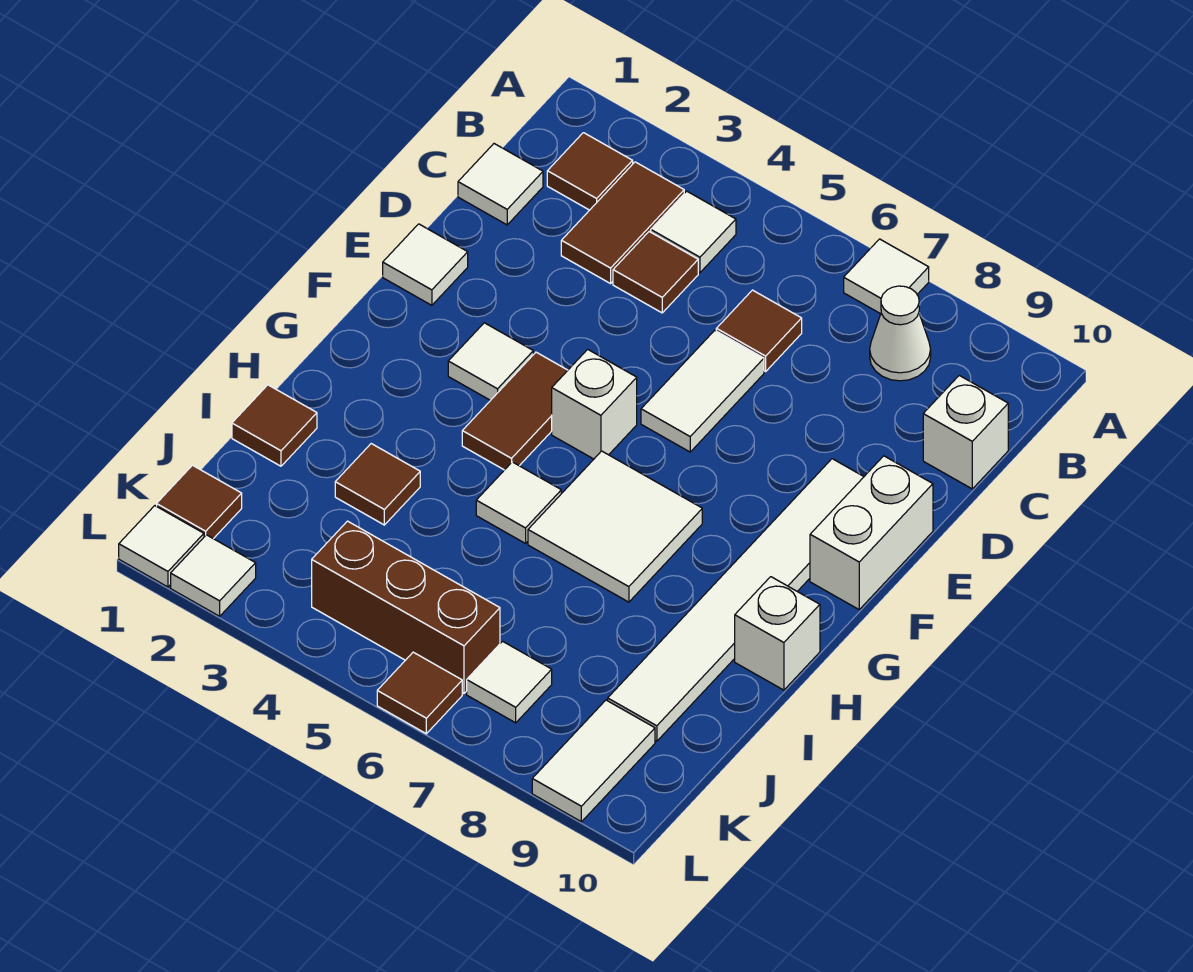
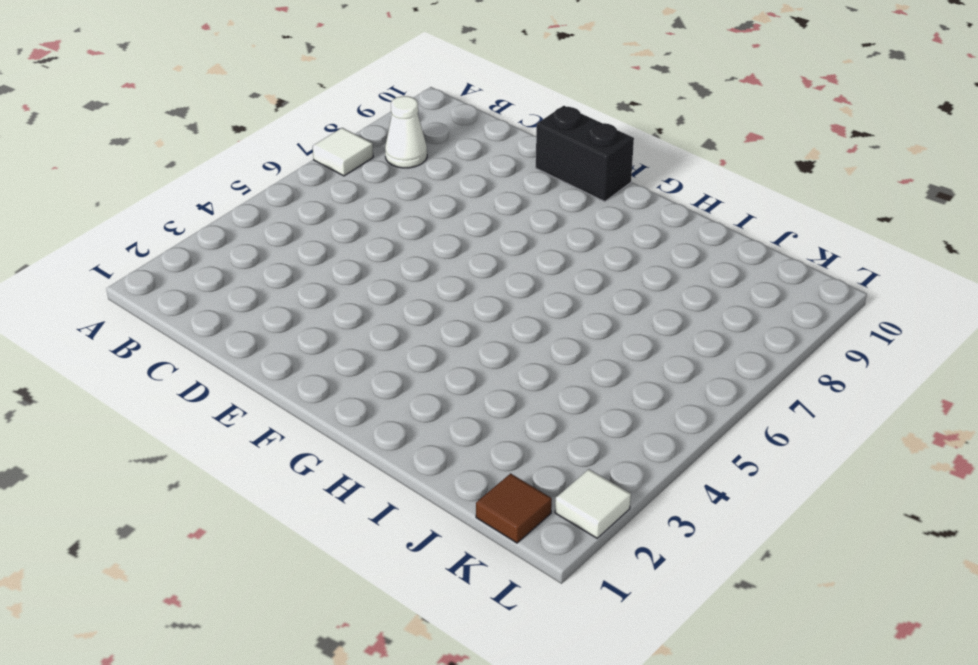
black 1x2 brick [536,106,634,202] -> white 1x2 brick [810,456,933,609]
none -> brown 1x1 tile [547,133,633,210]
none -> brown 1x2 tile [561,162,684,284]
none -> white 1x1 tile [651,191,736,273]

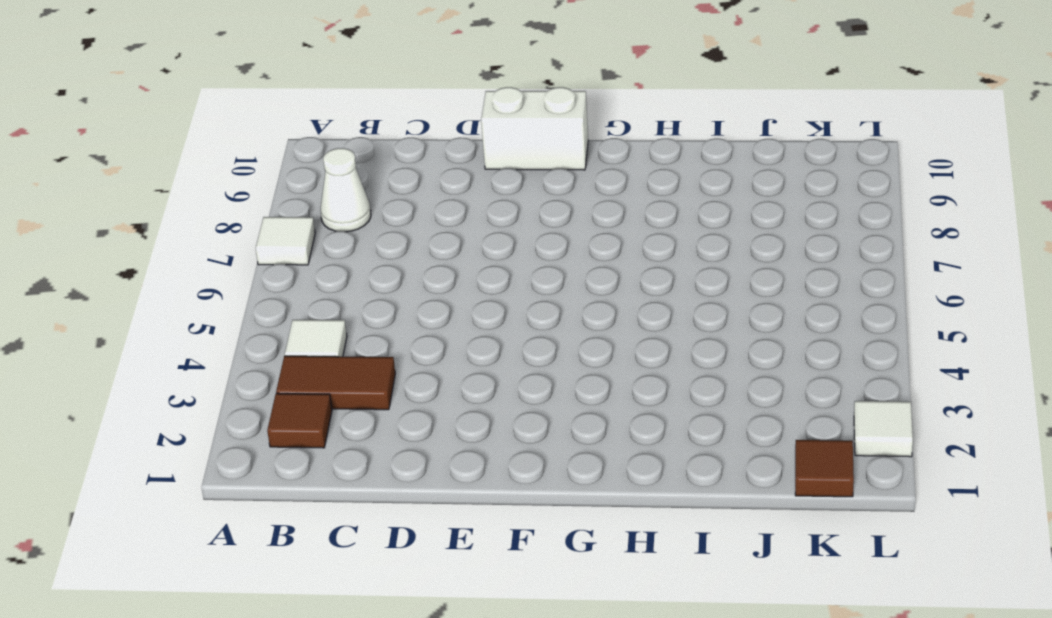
none -> white 1x1 tile [458,144,543,225]
none -> brown 1x1 tile [613,232,698,313]
none -> brown 1x1 tile [716,290,802,372]

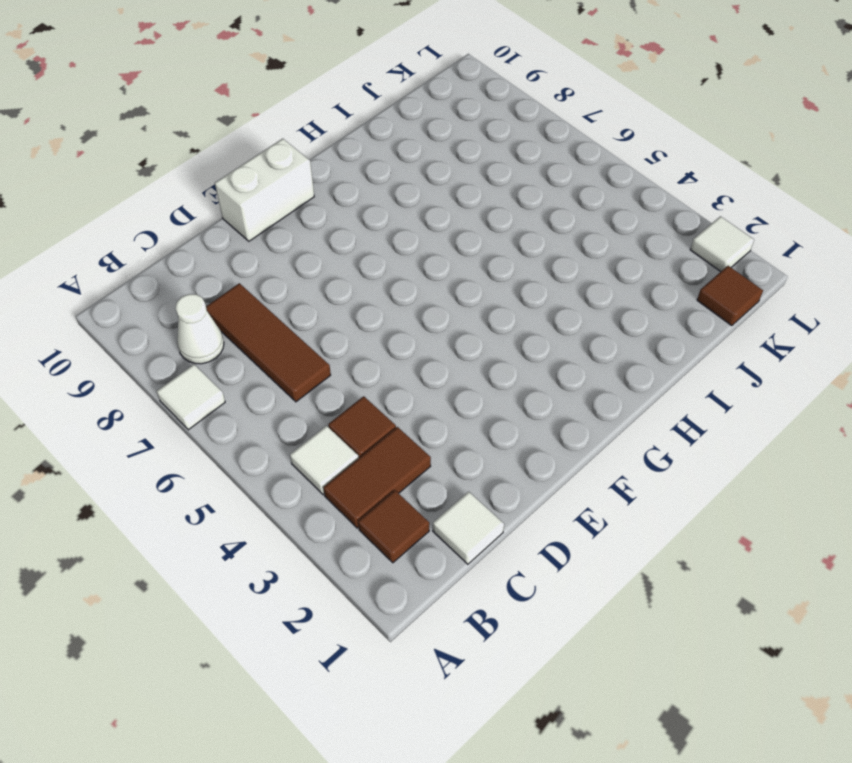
brown 1x3 tile [206,283,331,402] -> brown 1x1 tile [716,290,802,372]
none -> white 1x1 brick [923,375,1008,489]
none -> white 1x2 tile [641,330,764,452]
none -> white 1x1 tile [383,224,468,305]

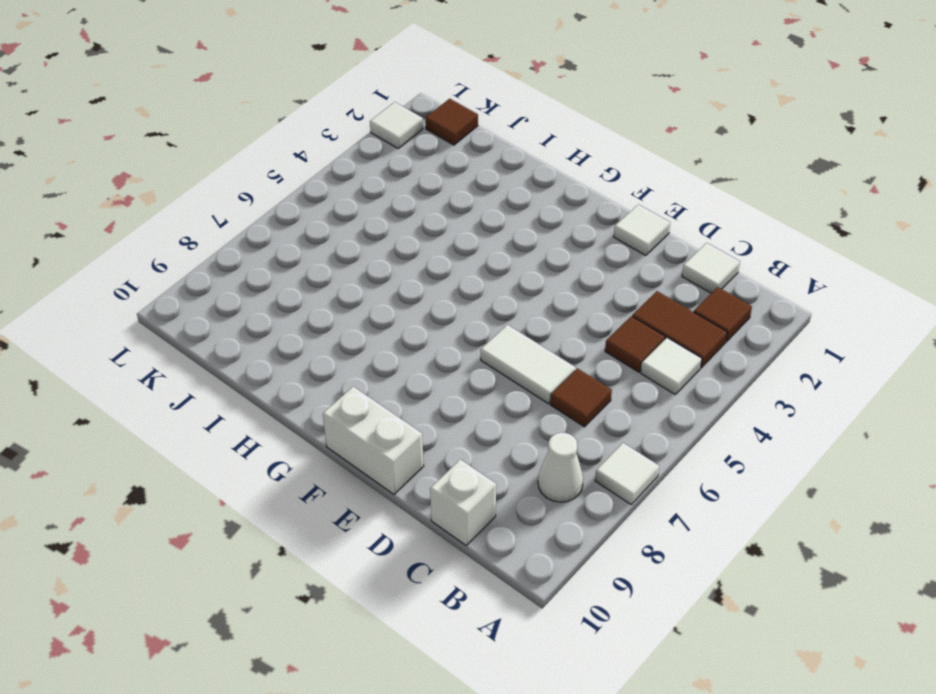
none -> white 1x6 tile [608,459,864,741]
none -> white 1x1 tile [448,323,533,400]
none -> brown 1x2 tile [462,352,568,470]

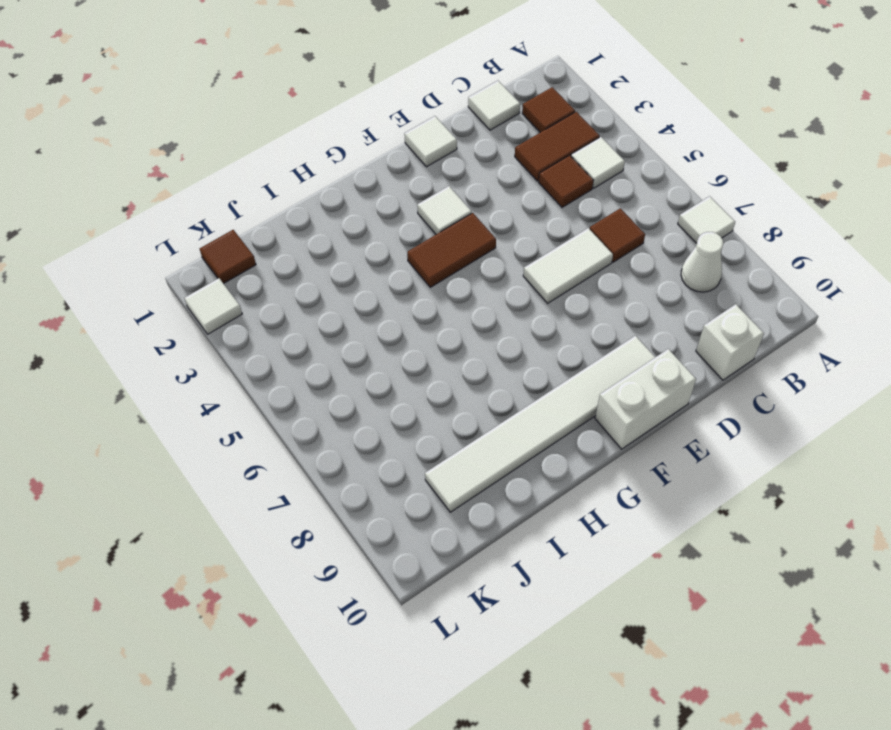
none -> white 1x1 brick [552,349,637,459]
none -> white 2x2 tile [528,451,702,602]
none -> white 1x1 tile [476,462,561,543]

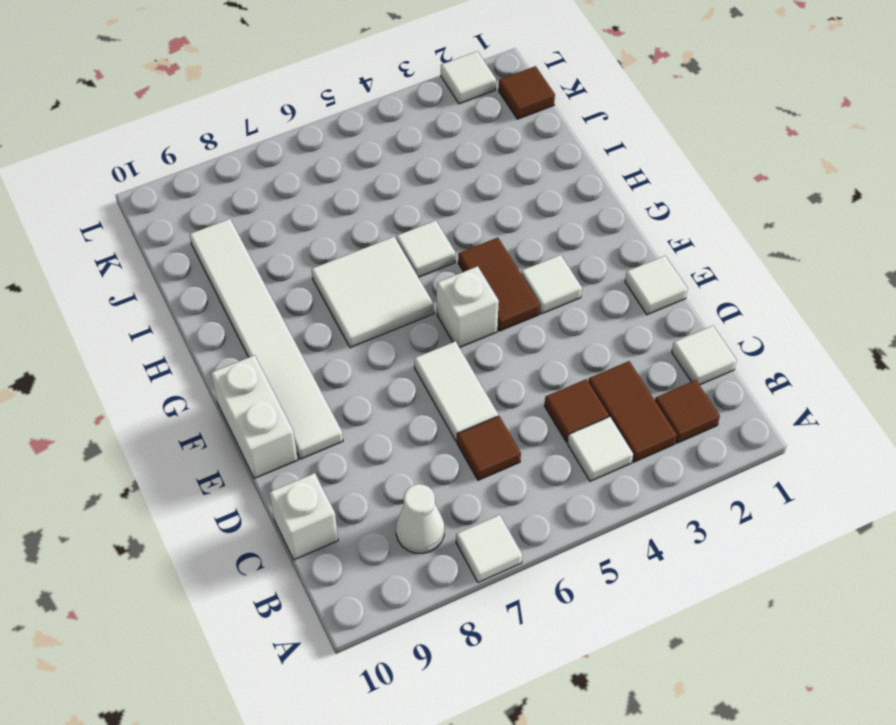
none -> white 1x1 brick [735,577,820,690]
none -> brown 1x1 tile [232,385,317,466]
none -> brown 1x1 tile [335,444,420,525]

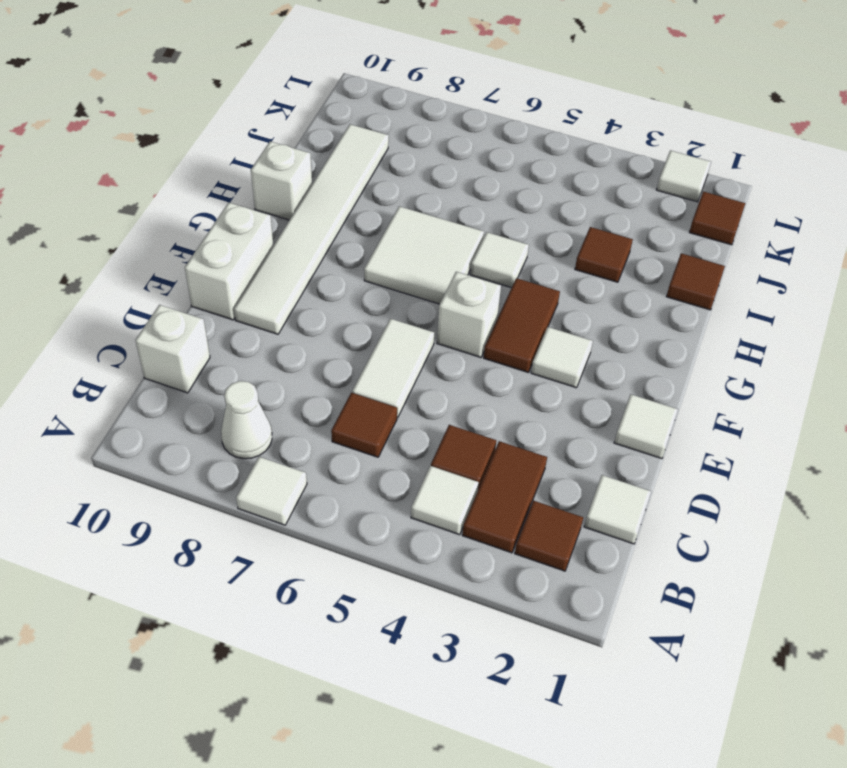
none -> brown 1x3 brick [312,521,500,693]
none -> white 1x1 tile [467,641,552,723]
none -> white 1x2 tile [532,700,655,822]

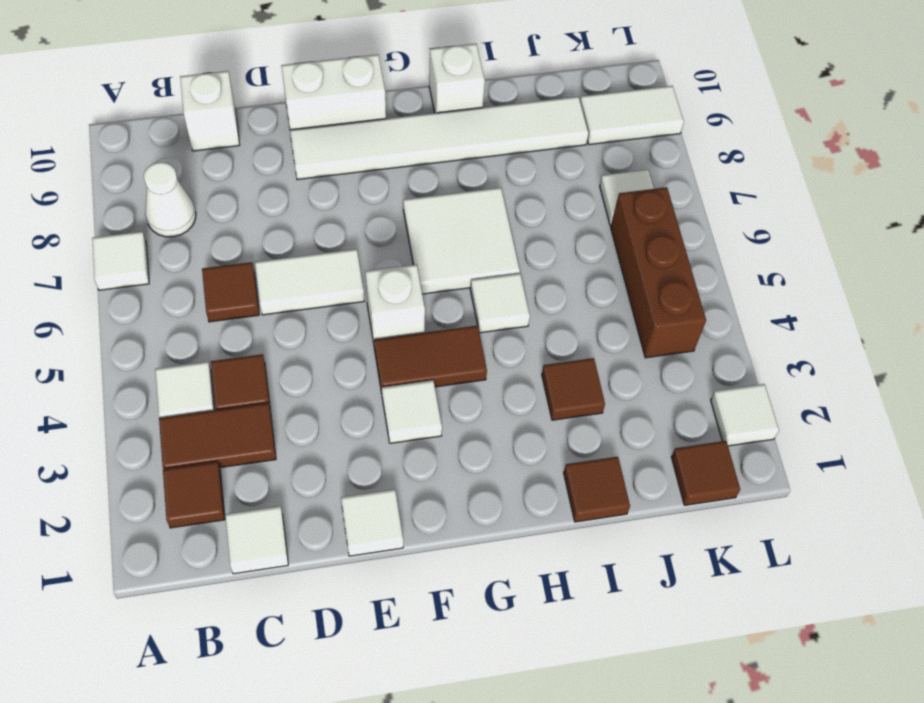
none -> white 1x1 tile [119,506,204,587]
none -> brown 1x1 tile [377,652,462,734]

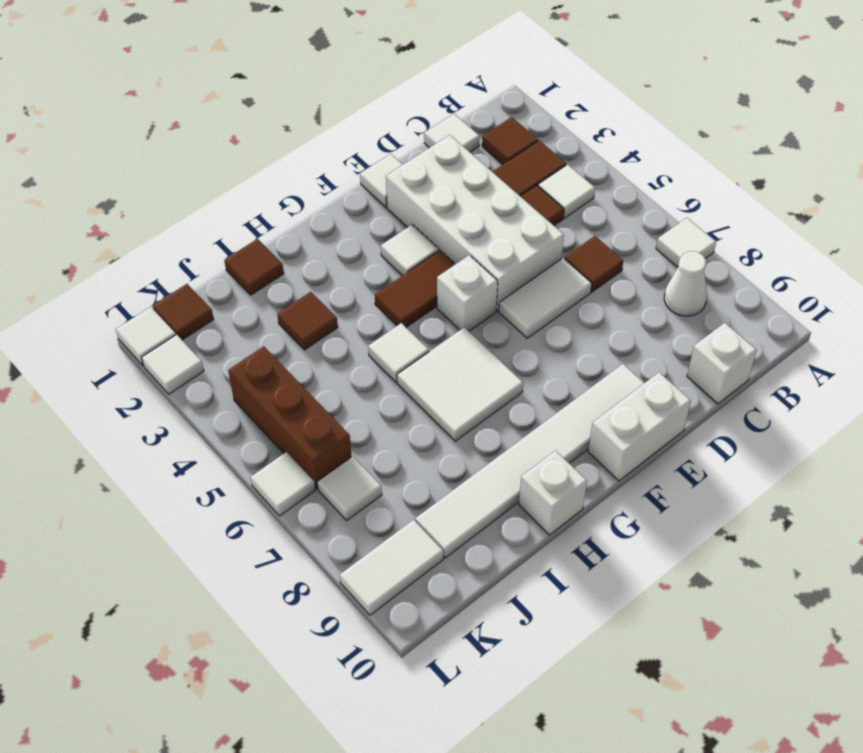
white 2x4 brick [386,135,564,311] -> none
white 1x1 tile [251,452,315,516] -> brown 1x1 tile [377,652,462,734]

